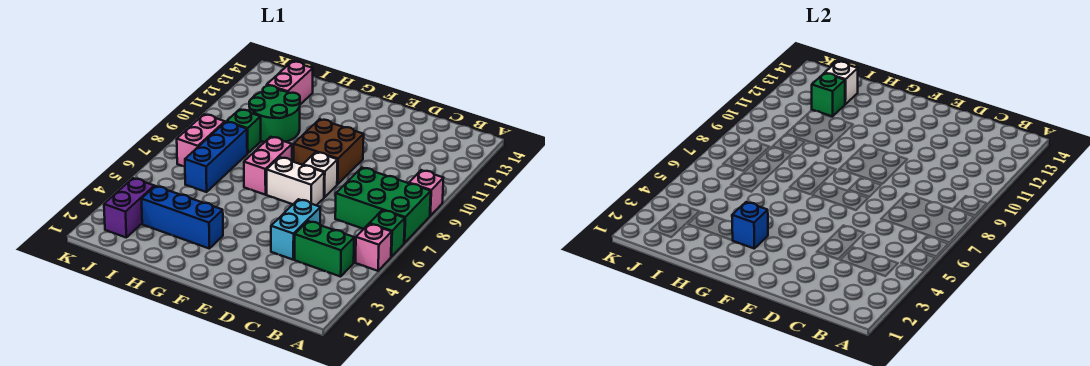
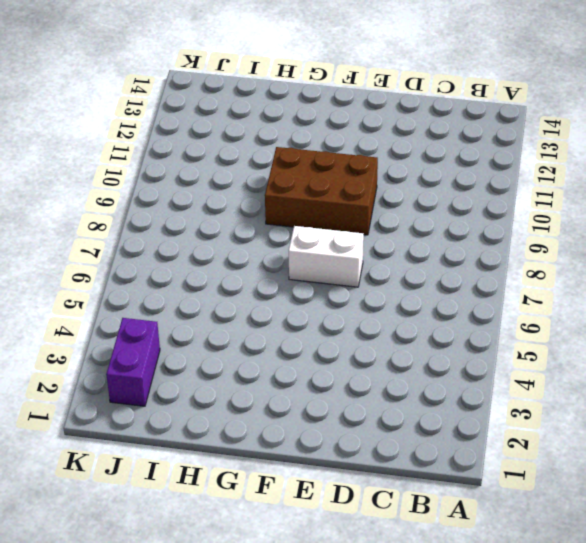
brown 2x3 brick [265,147,378,235] -> brown 2x2 brick [294,119,364,184]
none -> pink 1x1 brick [355,224,392,271]
none -> green 1x1 brick [370,210,405,257]
none -> green 2x3 brick [335,168,431,243]

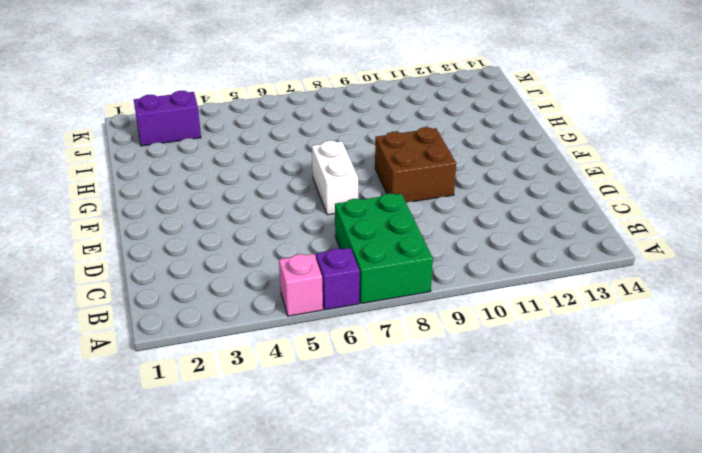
purple 1x1 brick [316,248,360,310] -> green 1x1 brick [370,210,405,257]
none -> pink 1x1 brick [409,170,443,216]
none -> green 1x2 brick [295,221,354,277]
none -> cyan 1x2 brick [271,199,320,260]

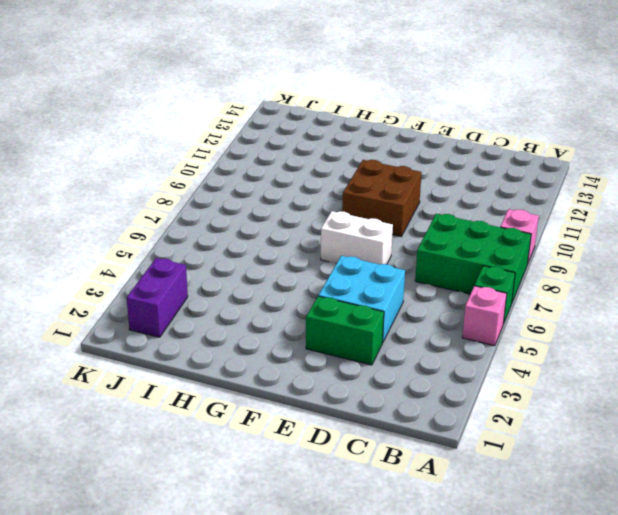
green 1x2 brick [306,296,384,365] -> green 1x2 brick moved to [295,221,354,277]
cyan 2x2 brick [318,256,405,343] -> cyan 1x2 brick [271,199,320,260]
none -> white 1x1 brick [303,152,338,197]
none -> blue 1x3 brick [142,186,223,249]
none -> pink 1x2 brick [244,137,292,195]

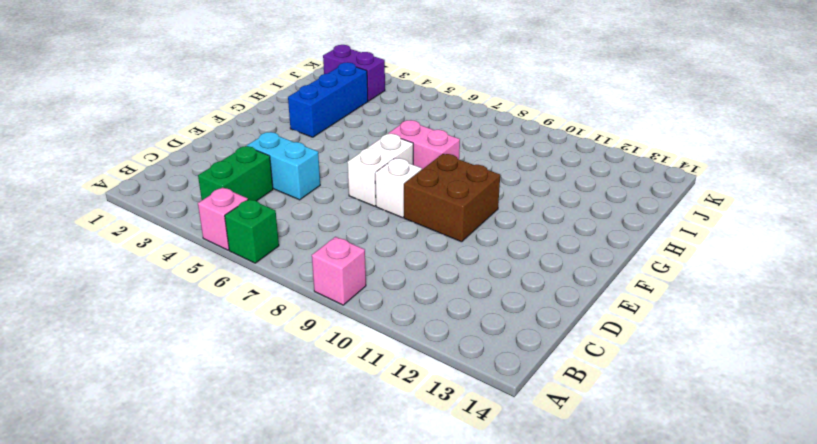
none -> green 2x3 brick [335,168,431,243]
none -> green 2x2 round brick [249,85,300,142]
none -> blue 1x3 brick [185,122,247,192]

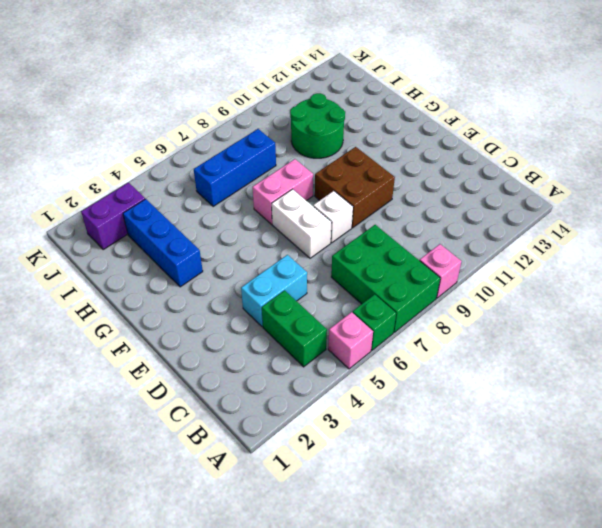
none -> green 1x1 brick [227,109,261,154]
none -> pink 1x2 brick [267,61,313,104]
none -> pink 1x2 brick [177,114,225,166]

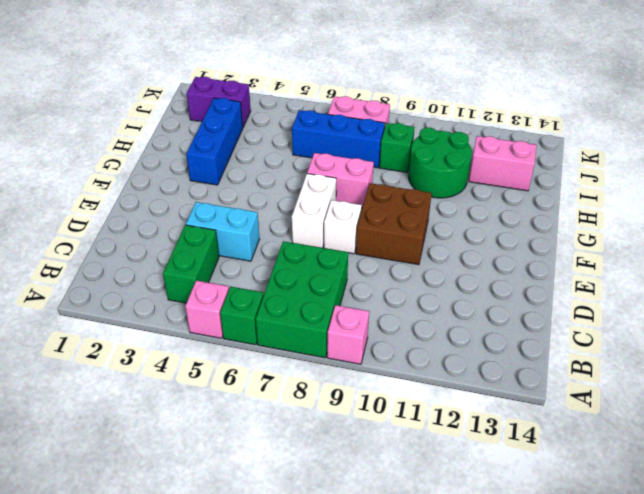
none -> blue 1x1 brick [732,202,768,249]
none -> green 1x1 brick [812,73,845,116]
none -> white 1x1 brick [825,61,858,104]

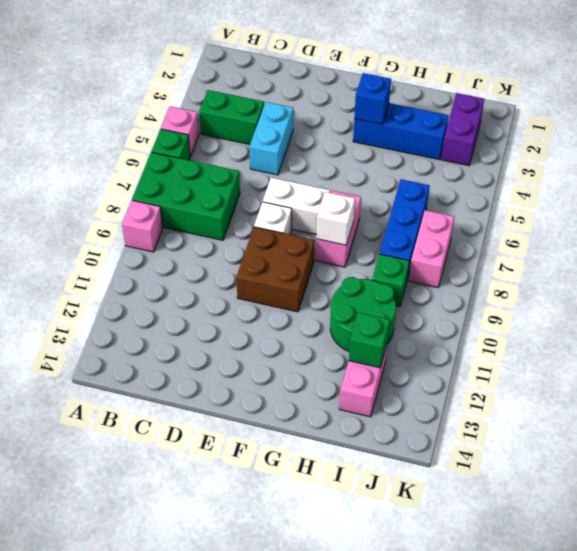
white 1x1 brick [316,192,355,245] -> white 1x1 brick moved to [825,61,858,104]

